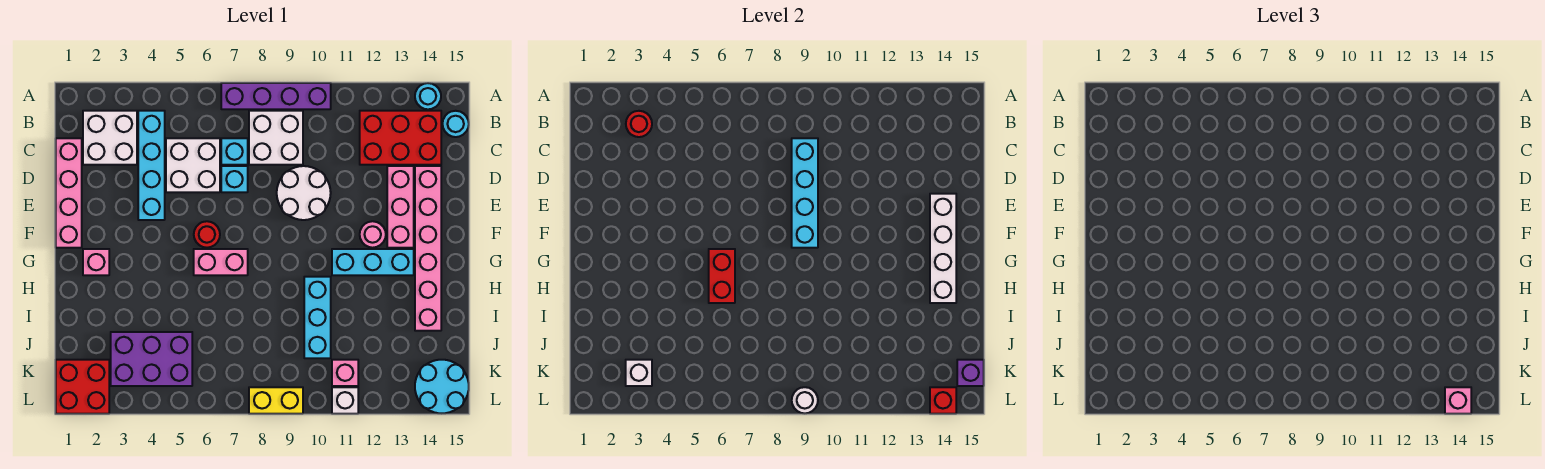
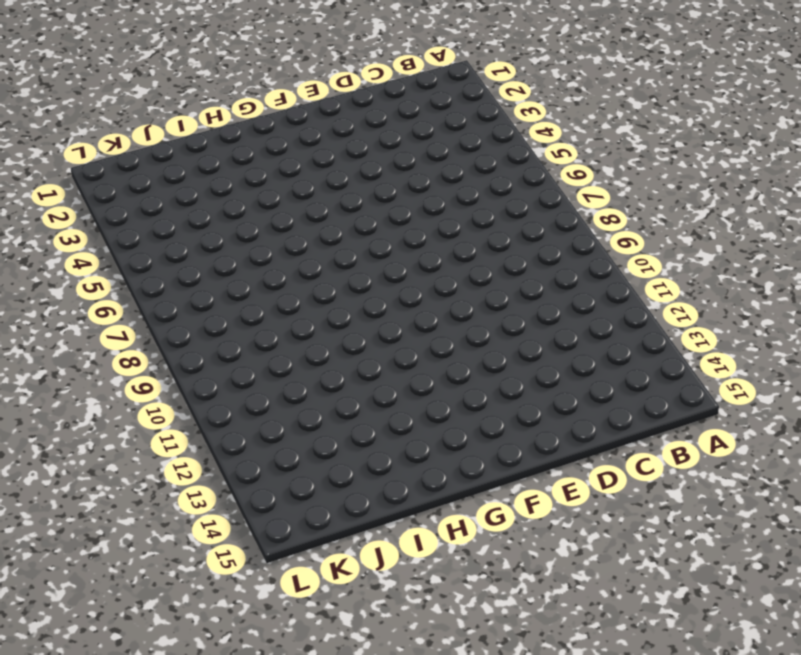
none -> purple 1x4 brick [221,83,331,109]
none -> cyan 1x1 round brick [415,83,441,109]
none -> white 2x2 brick [83,111,137,165]
none -> cyan 1x4 brick [138,111,165,220]

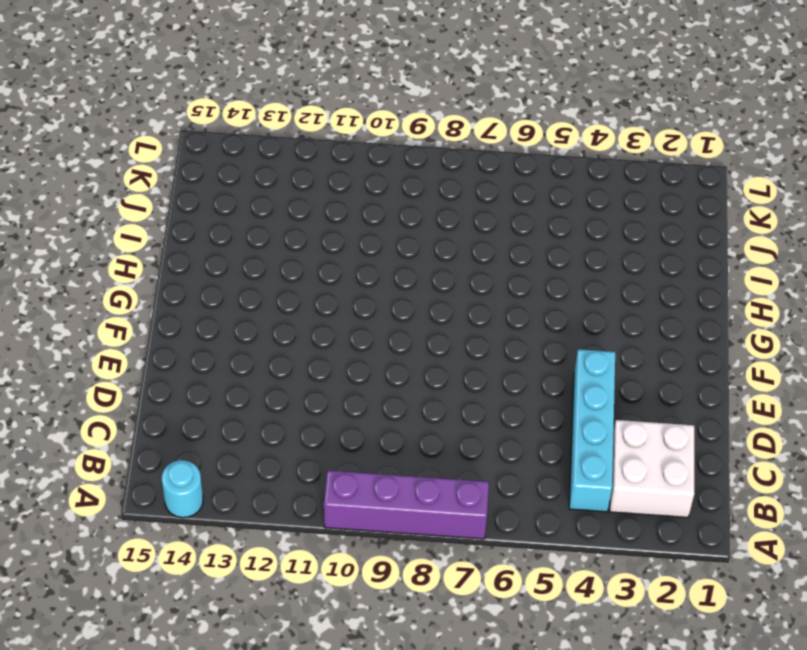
none -> white 2x2 brick [249,111,303,165]
none -> red 2x3 brick [360,111,441,165]
none -> cyan 1x1 round brick [443,111,469,137]
none -> pink 1x4 brick [56,138,82,248]

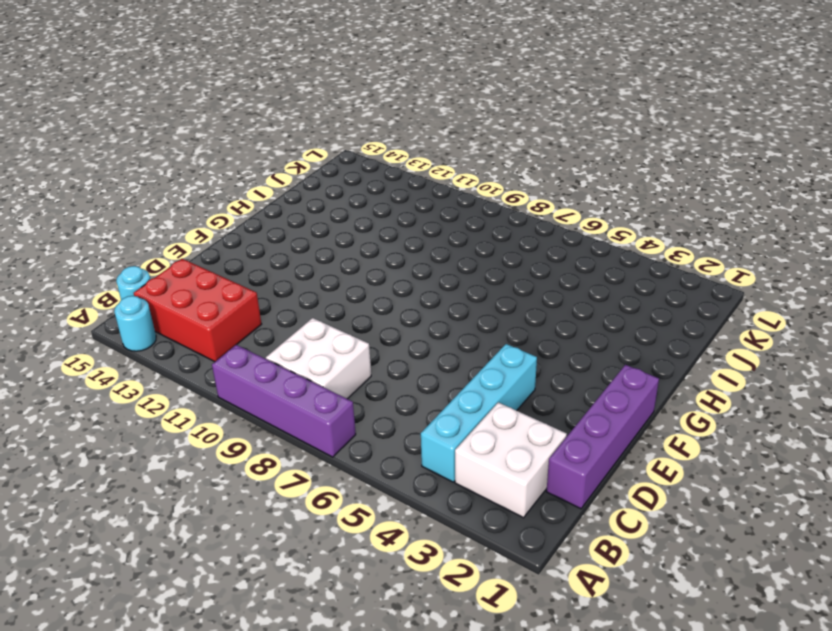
purple 1x4 brick [547,365,659,509] -> pink 1x4 brick [56,138,82,248]
none -> white 2x2 brick [166,138,220,192]
none -> cyan 1x1 brick [221,138,248,165]
none -> cyan 1x1 brick [221,166,248,192]
none -> white 2x2 round brick [277,166,331,220]

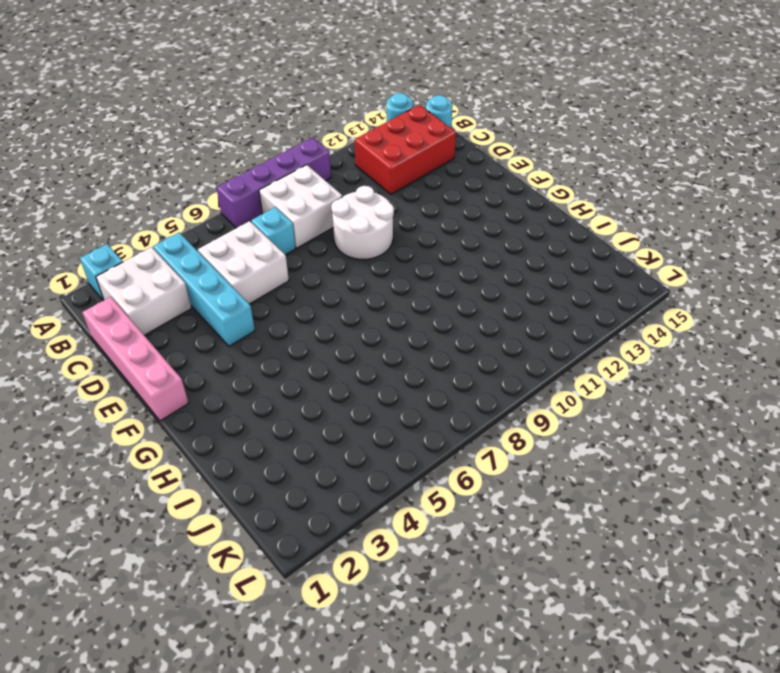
cyan 1x1 brick [80,244,123,300] -> cyan 1x1 brick moved to [221,166,248,192]
none -> pink 1x3 brick [387,166,414,248]
none -> pink 1x6 brick [415,166,441,331]
none -> red 1x1 round brick [194,221,220,248]
none -> pink 1x1 round brick [360,221,386,248]

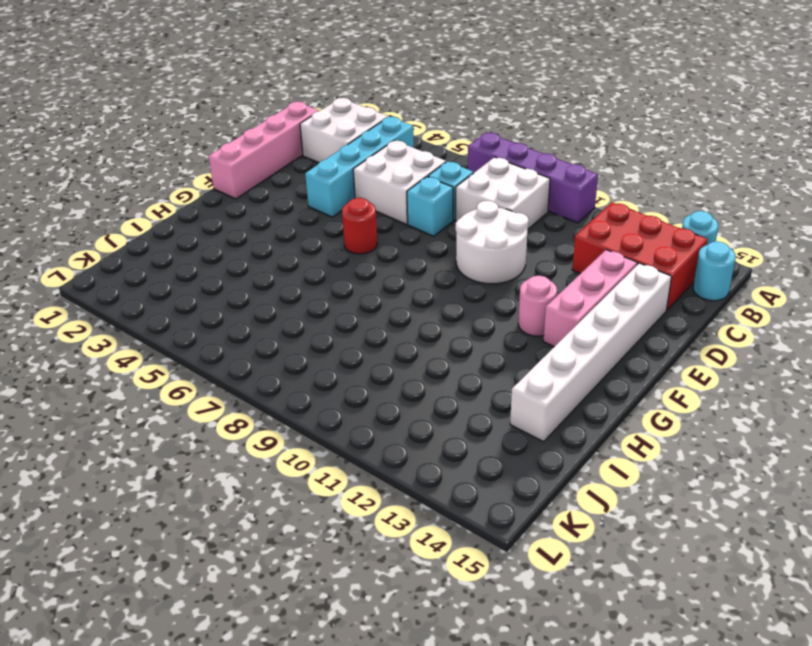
white 1x6 brick [510,263,672,442] -> pink 1x6 brick [415,166,441,331]
none -> pink 1x1 brick [83,249,109,275]
none -> pink 1x2 brick [194,249,248,275]
none -> cyan 1x3 brick [332,249,414,275]
none -> cyan 1x3 brick [304,277,331,358]

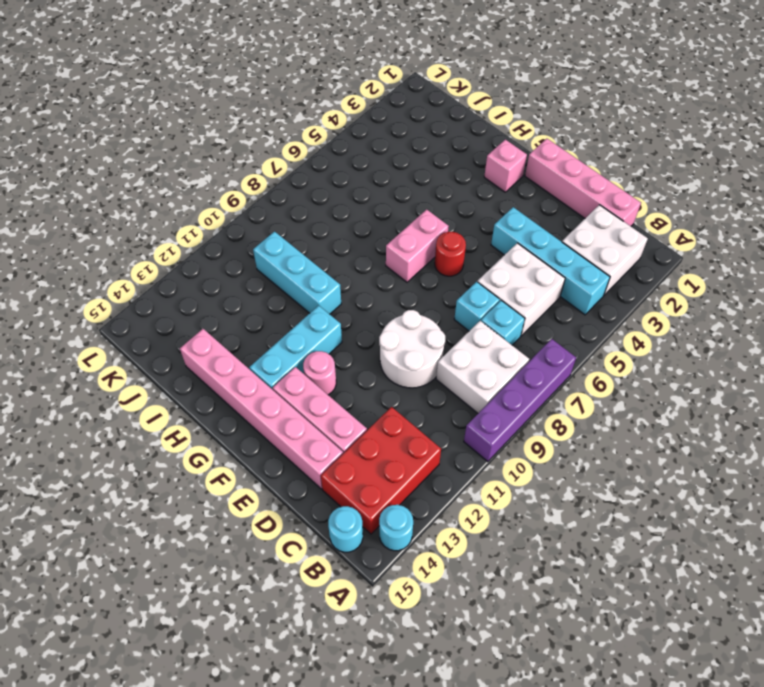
none -> purple 2x3 brick [111,332,192,386]
none -> red 2x2 brick [56,360,109,414]
none -> pink 1x1 brick [332,360,358,386]
none -> cyan 2x2 round brick [415,360,469,413]

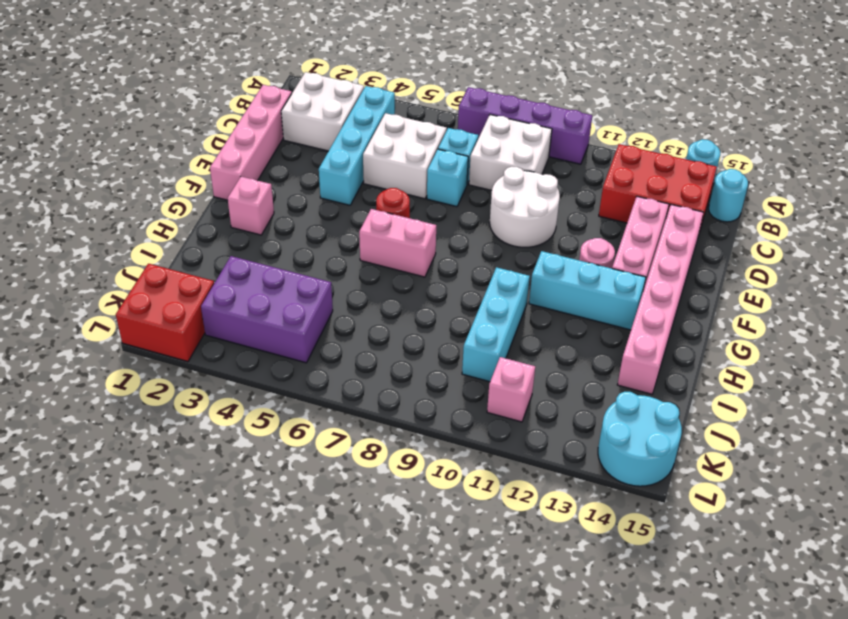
none -> yellow 1x2 brick [249,387,303,414]
none -> white 1x1 brick [332,387,358,414]
none -> red 1x1 round brick [626,111,652,137]
none -> cyan 1x4 brick [792,138,818,248]

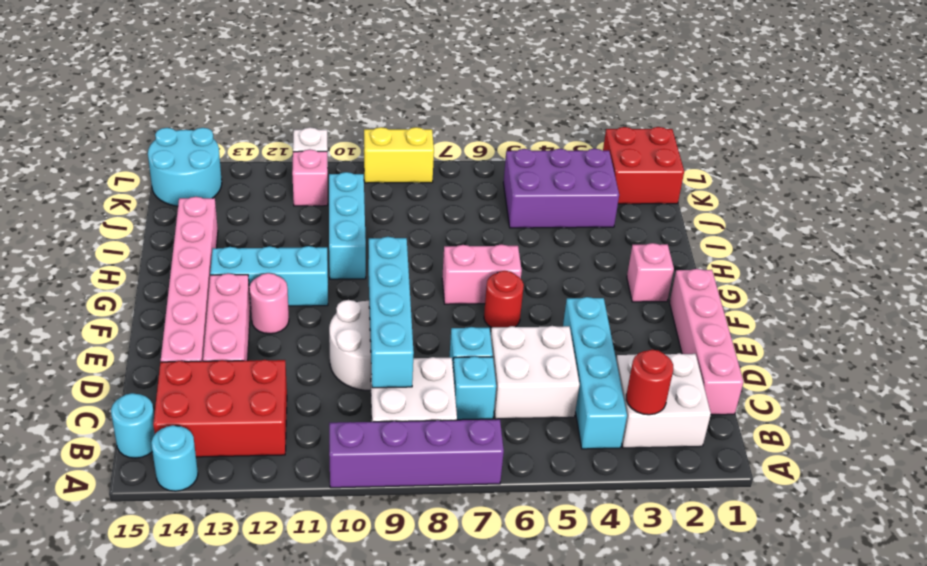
none -> white 1x4 brick [930,194,956,303]
none -> red 1x2 brick [709,249,735,303]
none -> white 1x1 brick [626,360,652,386]
none -> purple 1x1 brick [957,360,984,386]

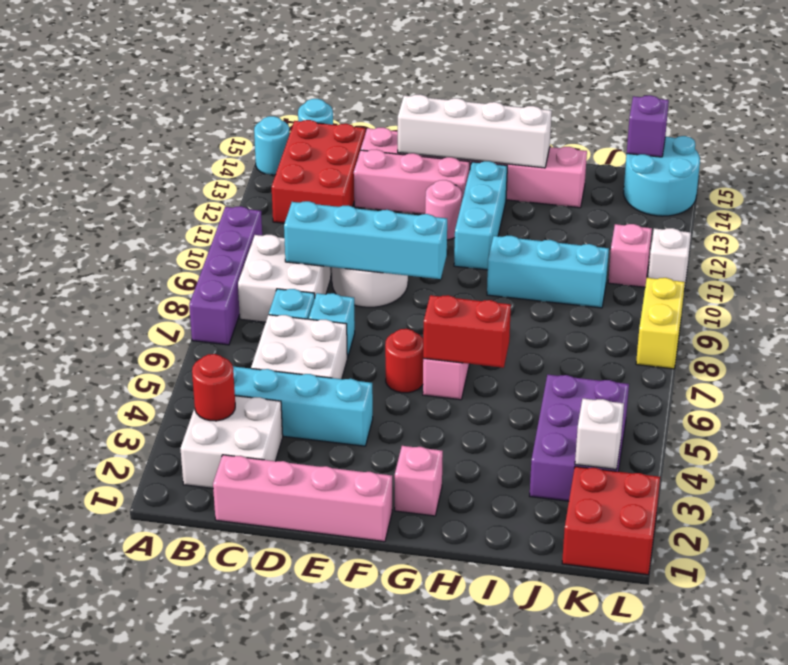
none -> white 1x1 round brick [792,387,818,413]
none -> red 1x1 brick [930,387,956,414]
none -> pink 1x1 brick [1445,387,1471,414]

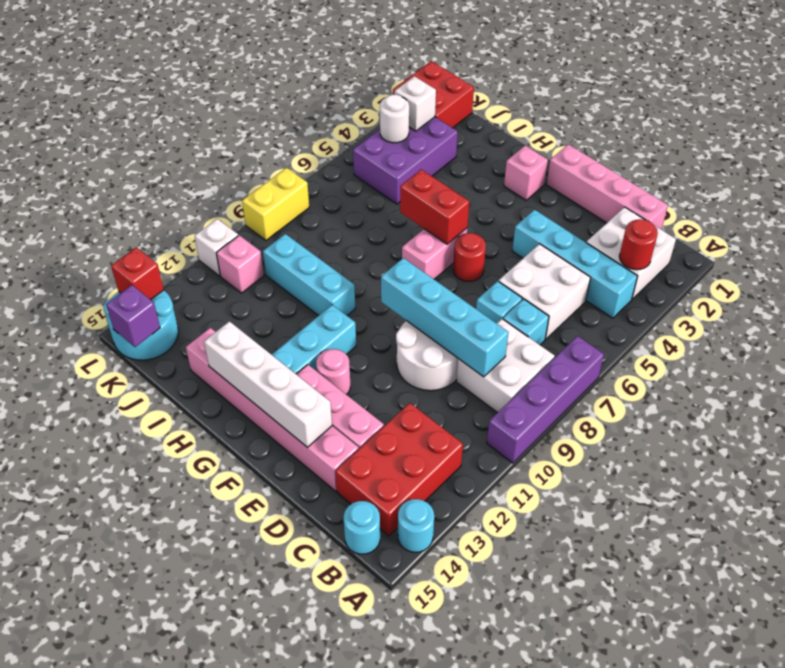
white 1x1 round brick [380,95,409,143] -> white 1x1 round brick moved to [792,387,818,413]
none -> pink 1x1 brick [1445,387,1471,414]

